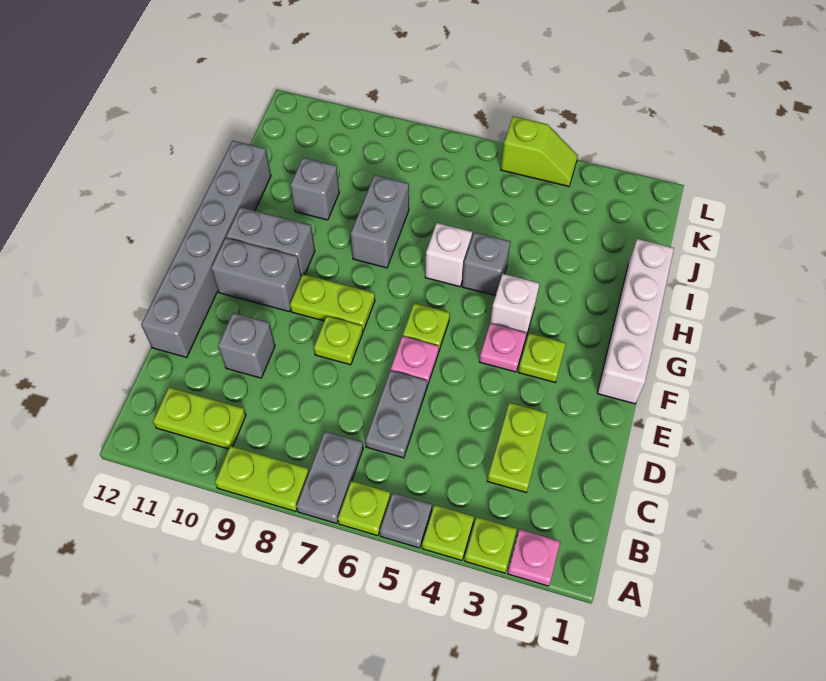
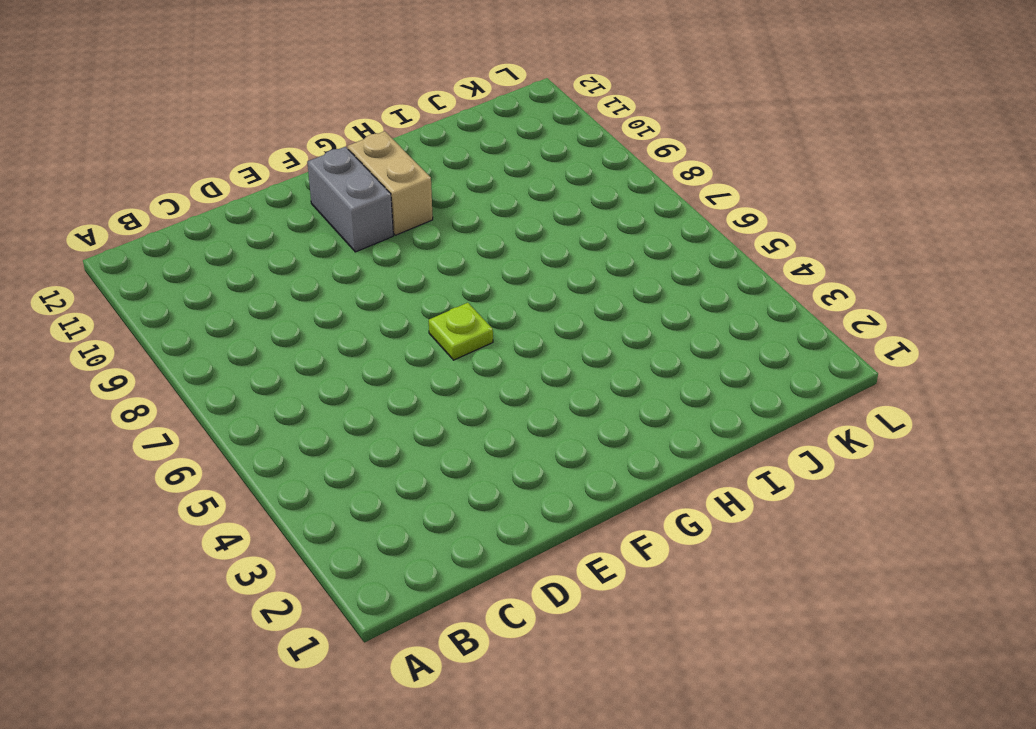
tan 1x2 brick [347,131,433,235] -> grey 1x2 brick [226,207,315,276]
none -> pink 1x1 plate [507,529,560,586]
none -> lime 1x1 plate [465,517,517,573]
none -> lime 1x1 plate [422,505,474,560]

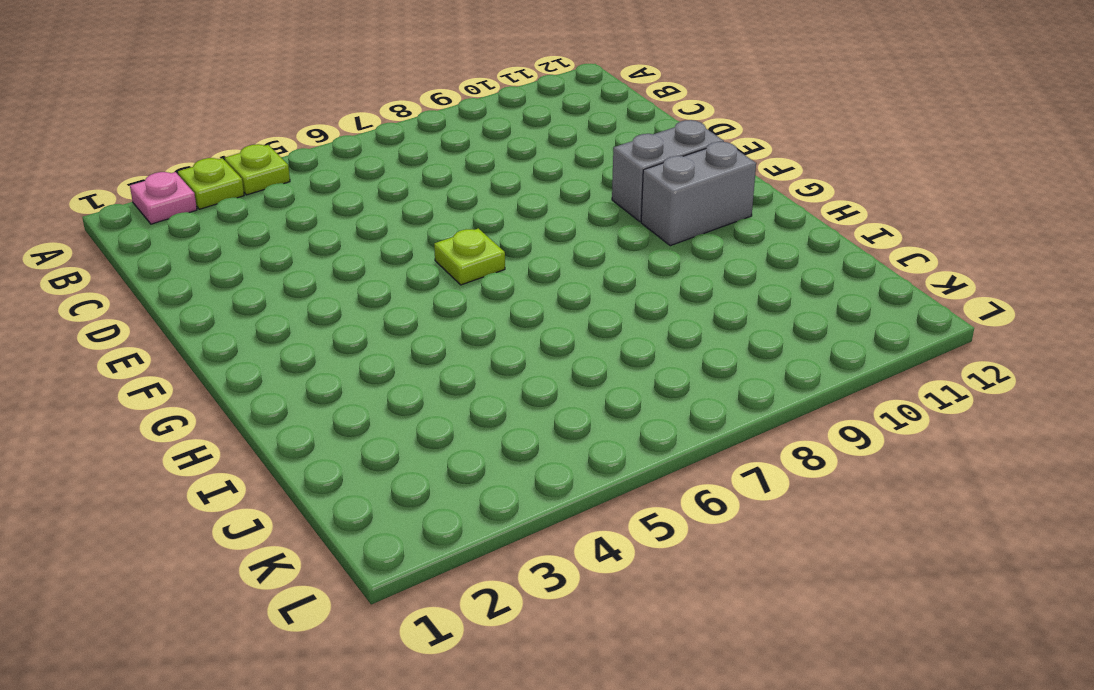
none -> grey 1x1 plate [380,493,432,548]
none -> lime 1x1 plate [338,481,391,536]
none -> grey 1x2 plate [296,432,363,523]

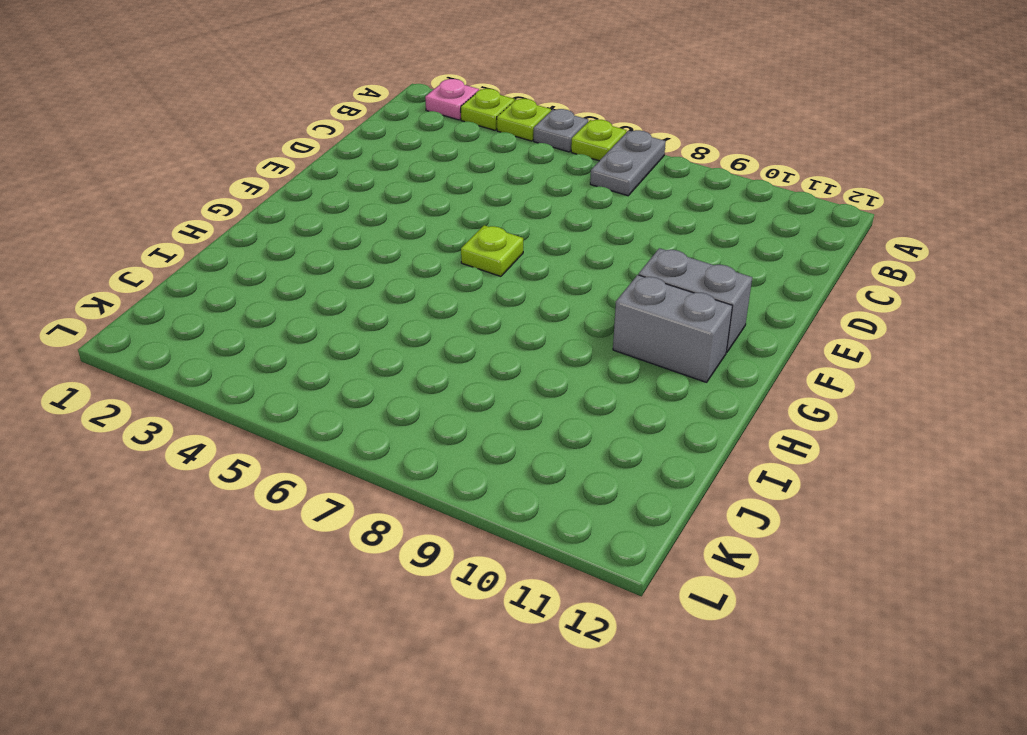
none -> lime 1x2 plate [215,446,309,511]
none -> lime 1x2 plate [153,387,246,449]
none -> lime 1x2 plate [487,403,547,492]

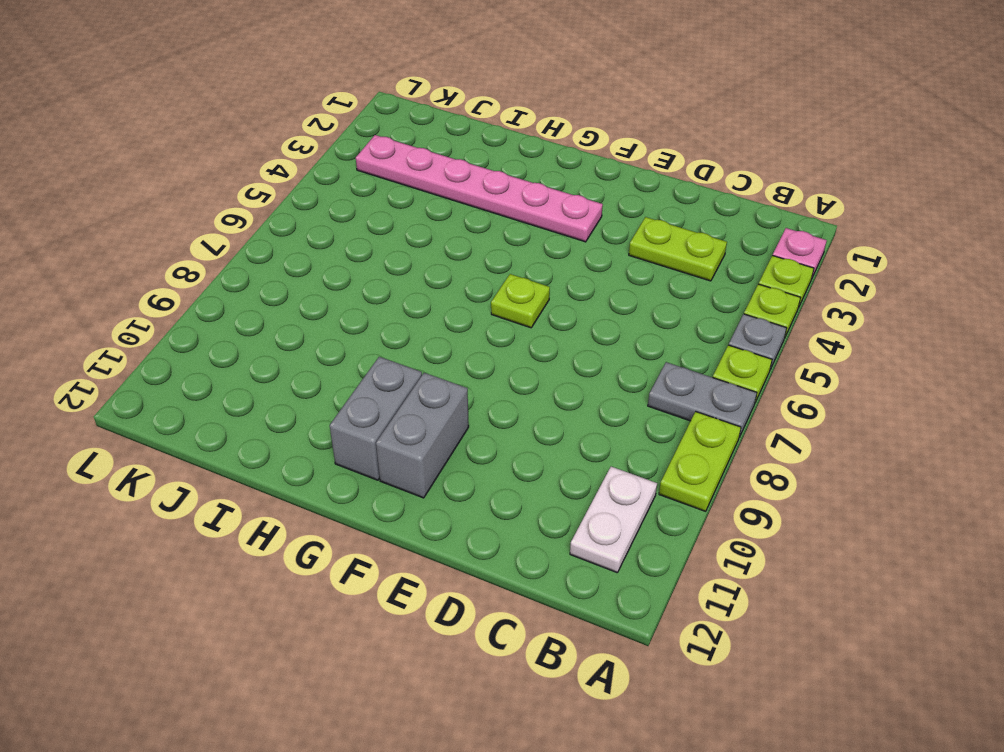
white 1x2 plate [570,467,657,573] -> lime 1x2 plate [153,387,246,449]
pink 1x6 plate [356,135,603,242] -> lime 1x1 plate [518,333,566,382]
none -> grey 1x2 plate [365,370,427,458]
none -> grey 1x1 brick [218,313,275,378]
none -> grey 1x6 brick [141,141,271,357]

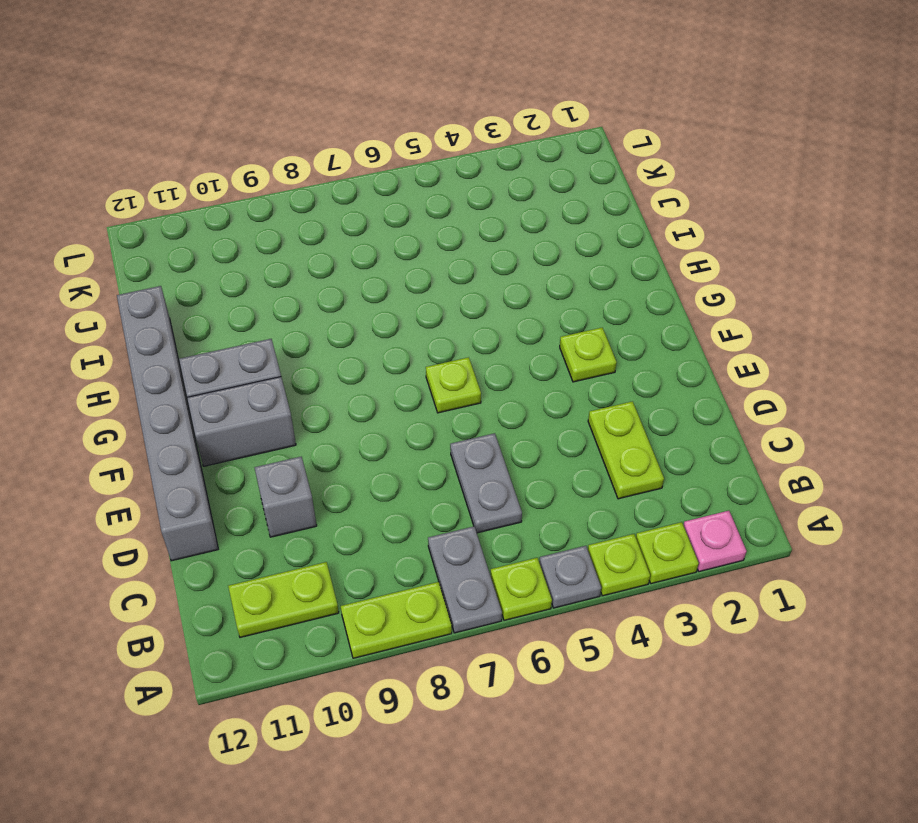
none -> pink 1x1 plate [391,336,439,385]
none -> lime 1x1 plate [314,316,363,365]
none -> white 1x4 brick [597,239,674,404]

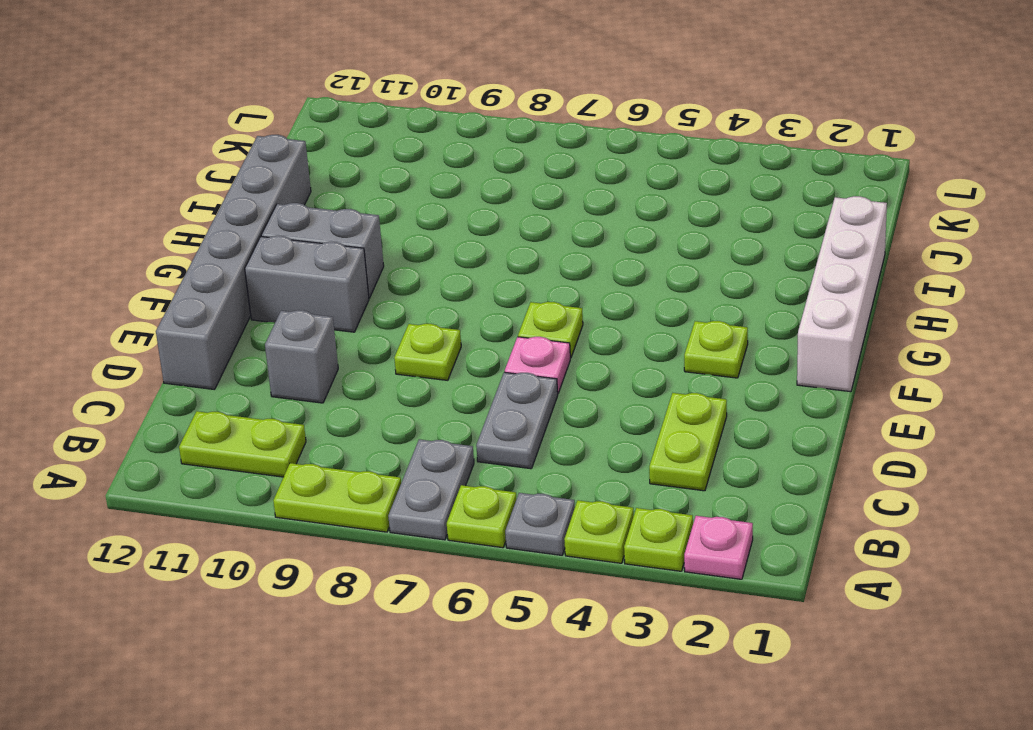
none -> pink 1x1 plate [479,323,527,372]
none -> lime 1x2 plate [290,274,375,331]
none -> white 1x1 brick [490,274,540,336]

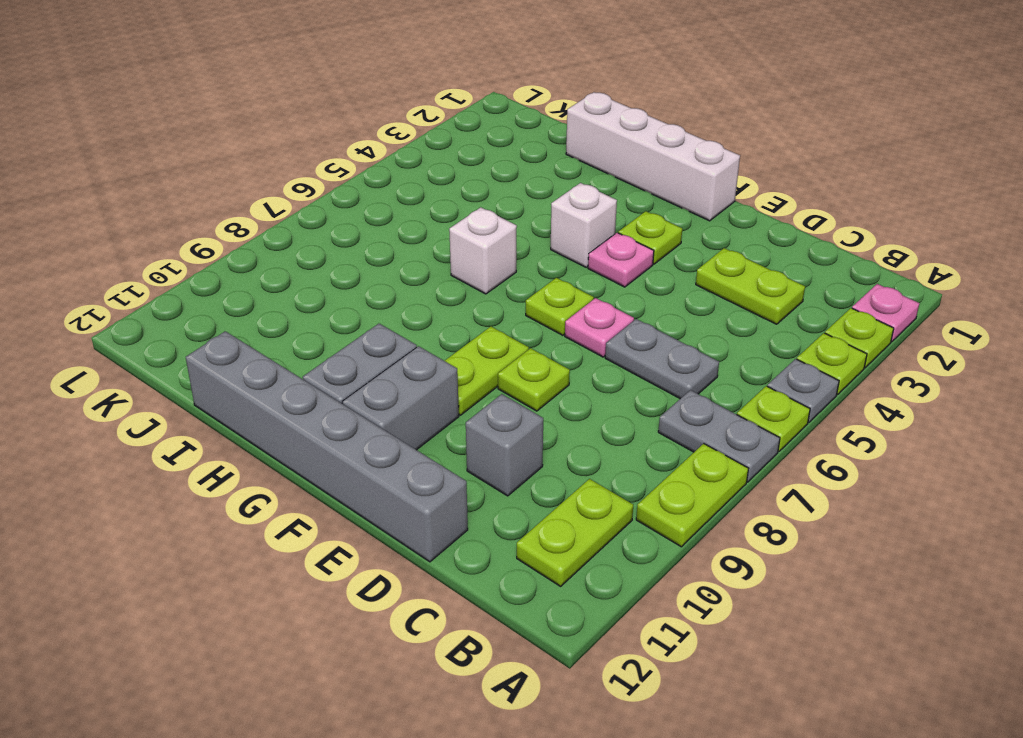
none -> grey 1x1 brick [462,232,510,296]
none -> grey 1x2 brick [351,175,409,268]
none -> grey 1x1 brick [290,158,339,220]

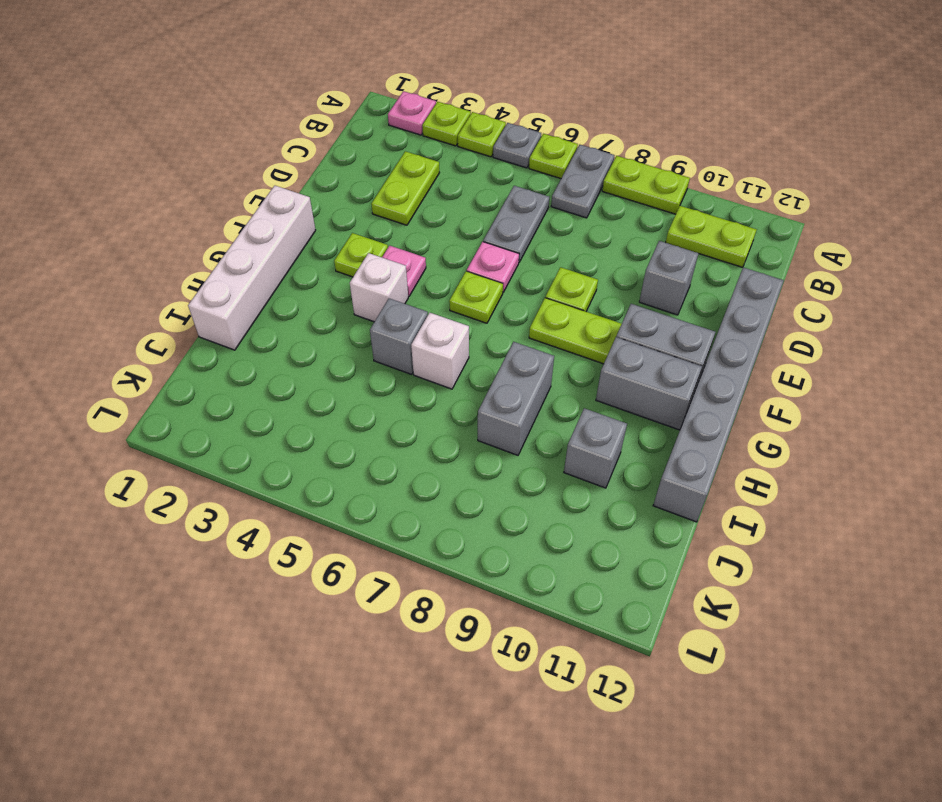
none -> lime 1x2 slope [501,116,578,186]

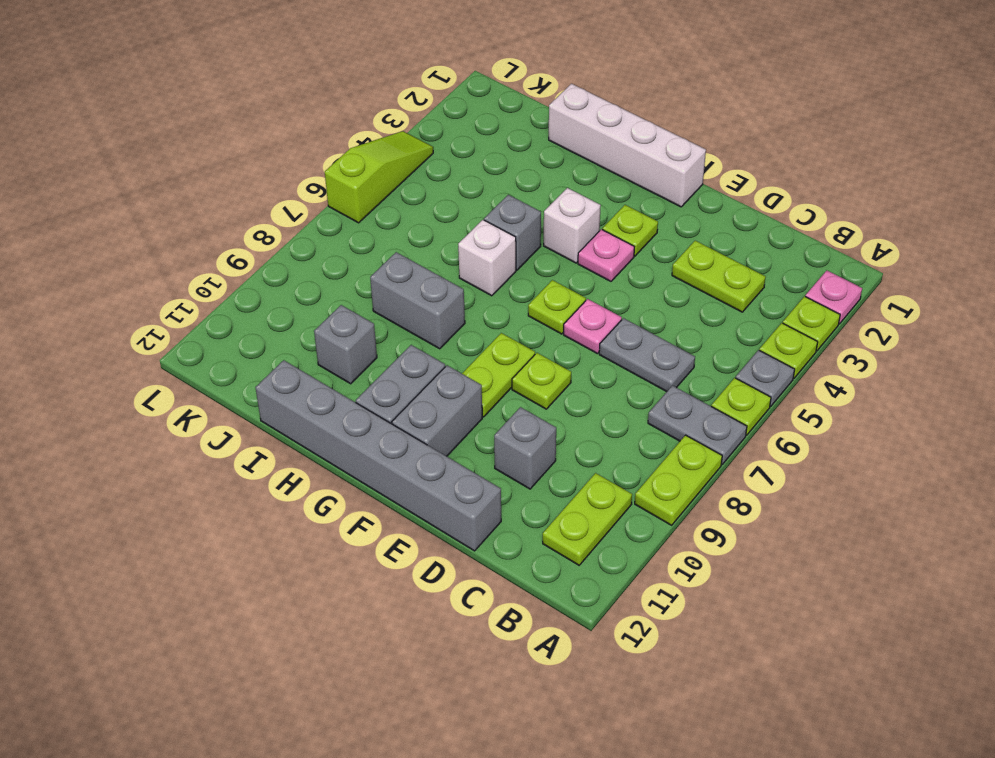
lime 1x3 slope [325,131,433,223] -> lime 1x2 slope [501,116,578,186]

